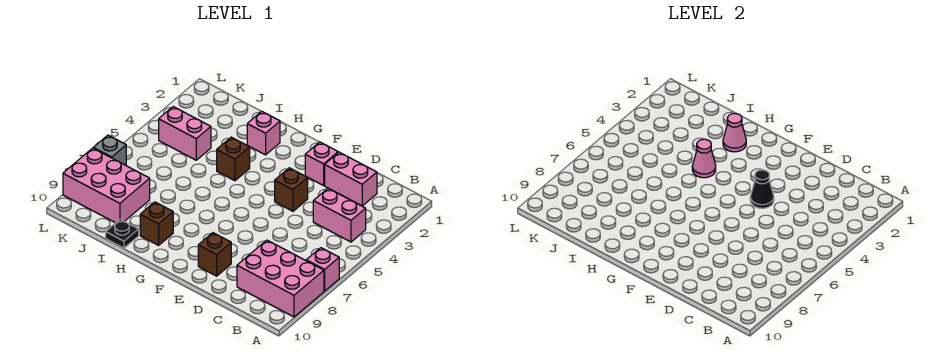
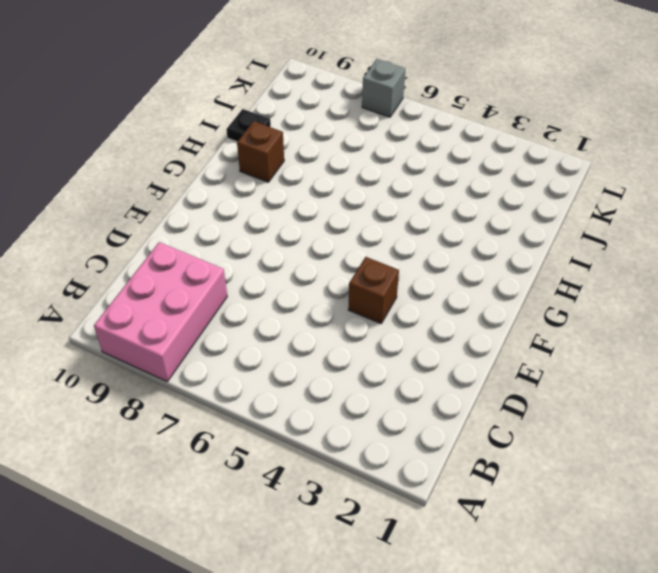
none -> pink 1x1 brick [306,248,339,291]
none -> pink 1x2 brick [313,188,366,242]
none -> pink 1x2 brick [325,152,377,206]

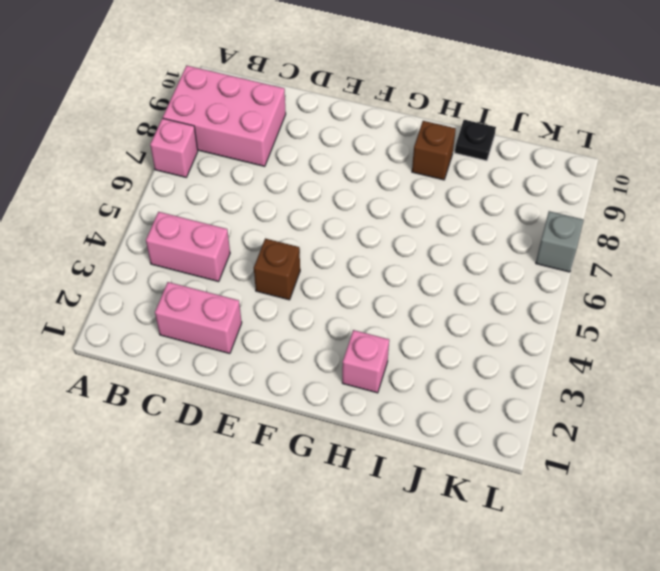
none -> pink 1x1 brick [305,142,338,185]
none -> brown 1x1 brick [198,233,231,276]
none -> brown 1x1 brick [217,137,250,181]

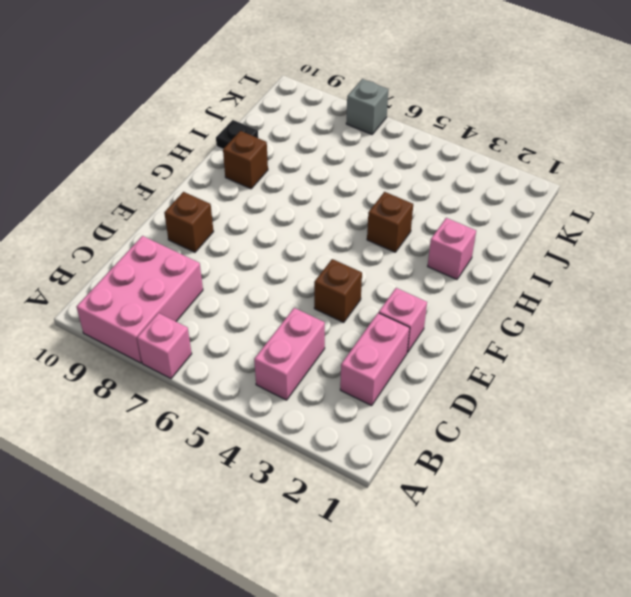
none -> pink 1x2 brick [159,107,211,160]
none -> pink 2x3 brick [63,148,150,223]
none -> black 1x1 cone [750,170,774,208]

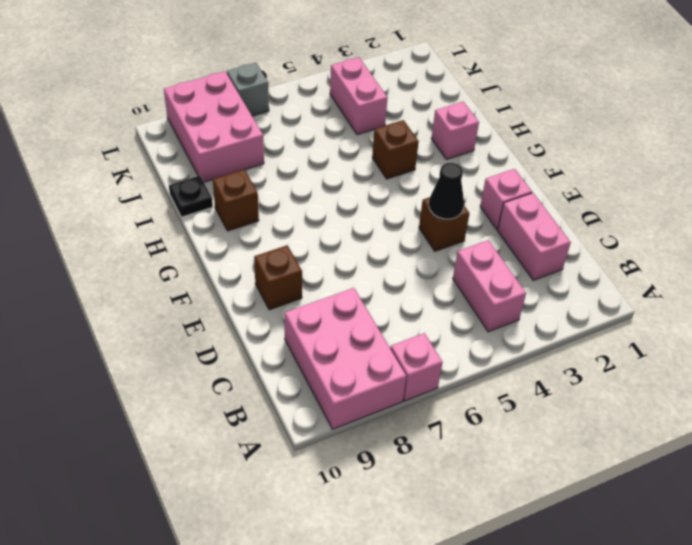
none -> pink 1x1 cone [723,113,746,152]
none -> pink 1x1 cone [692,139,716,178]

